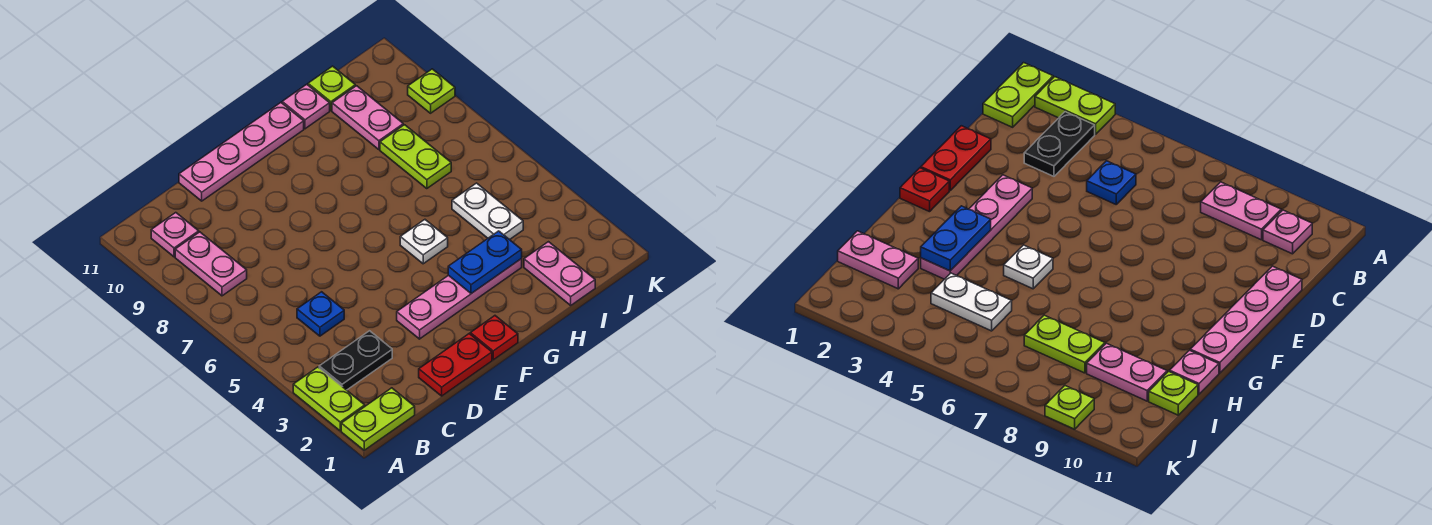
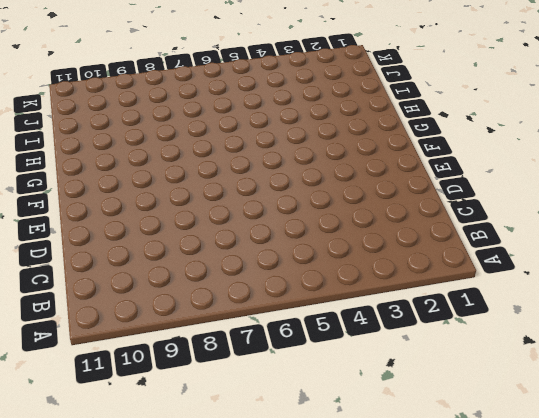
none -> lime 1x2 plate [341,388,415,450]
none -> lime 1x2 plate [293,367,365,431]
none -> black 1x2 plate [319,331,392,390]

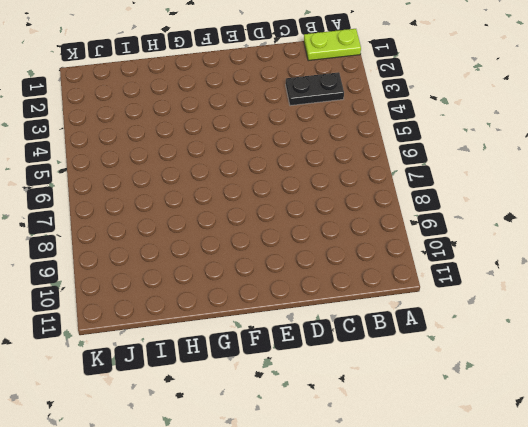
none -> lime 1x2 plate [293,367,365,431]
none -> pink 1x2 plate [175,232,247,296]
none -> pink 1x1 plate [151,213,199,257]

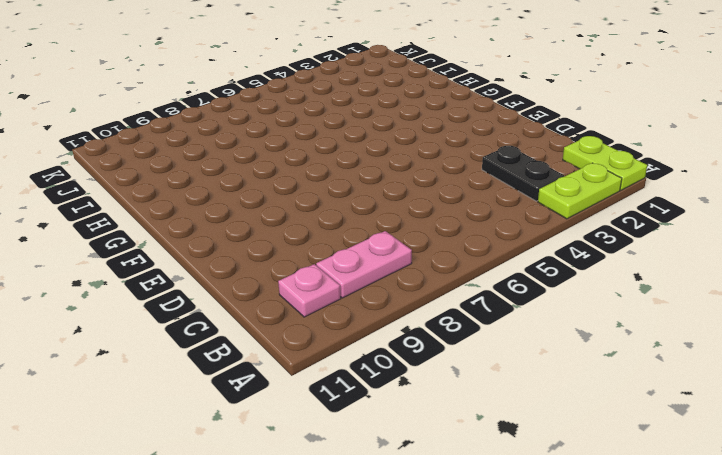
none -> blue 1x1 plate [297,292,344,336]
none -> red 1x2 plate [419,334,492,396]
none -> pink 1x4 plate [179,103,304,201]

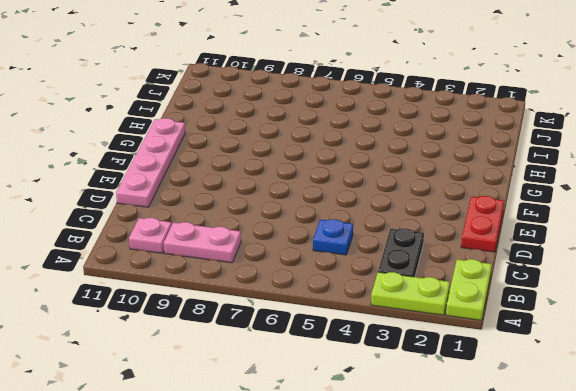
none -> pink 1x4 plate [397,259,522,339]
none -> red 1x1 plate [470,316,518,360]
none -> white 1x1 plate [400,220,448,264]

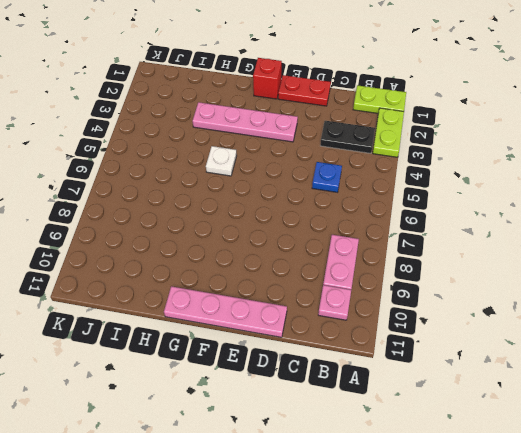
red 1x1 brick [253,58,282,99] -> red 1x1 plate [470,316,518,360]
none -> pink 1x1 plate [282,84,330,129]
none -> pink 1x2 plate [524,242,595,305]
none -> white 1x2 plate [452,183,523,240]

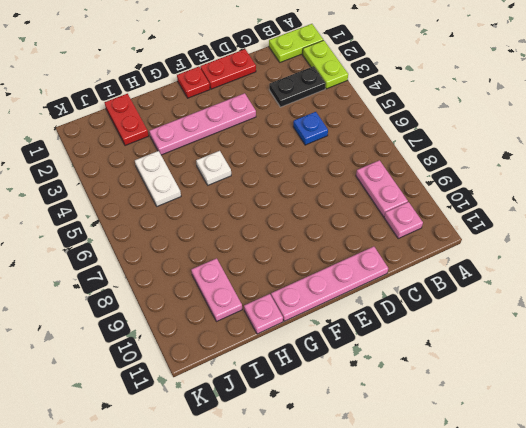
red 1x2 plate [104,94,149,146] -> pink 1x2 plate [524,242,595,305]
none -> lime 1x2 plate [380,125,451,189]
none -> lime 1x1 plate [308,66,355,111]
none -> lime 1x1 plate [408,69,455,113]

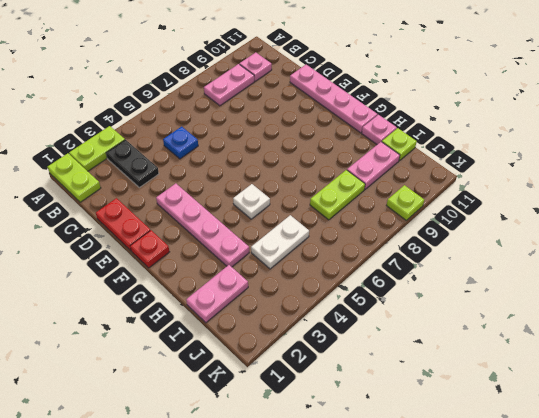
none -> blue 1x2 plate [448,231,522,294]

